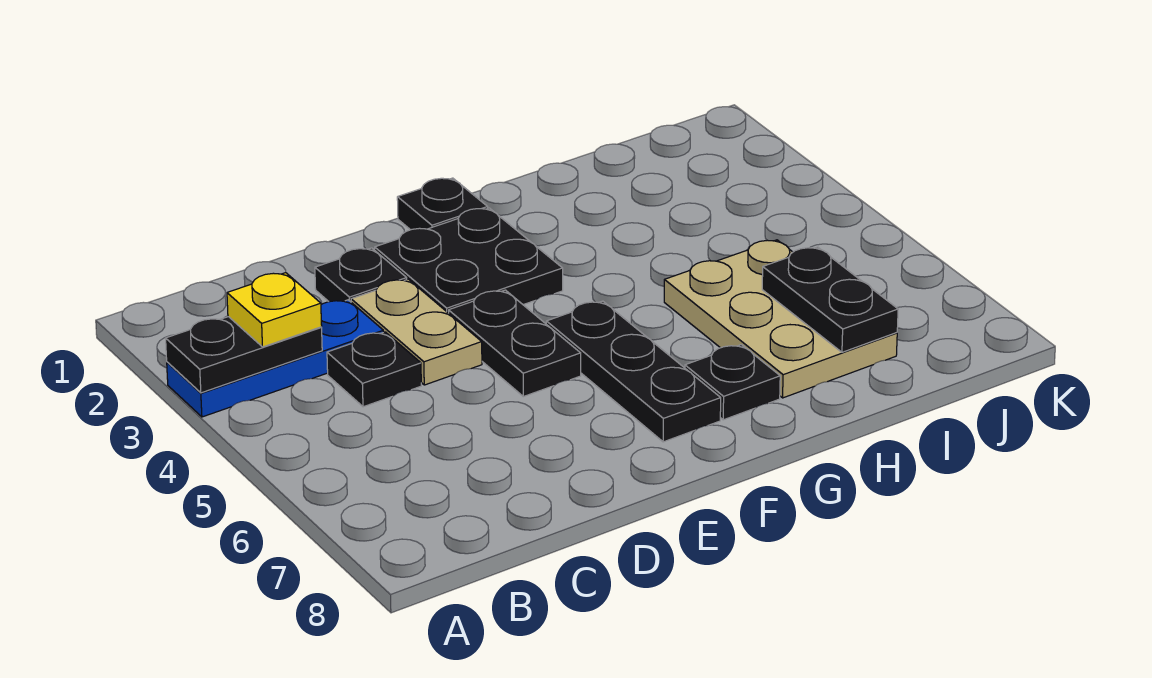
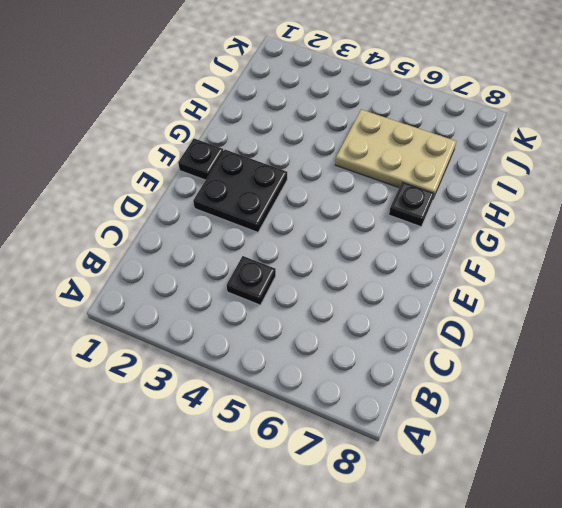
none -> blue 1x3 plate [167,300,383,417]
none -> black 1x1 plate [315,248,407,302]
none -> tan 1x2 plate [351,279,482,385]

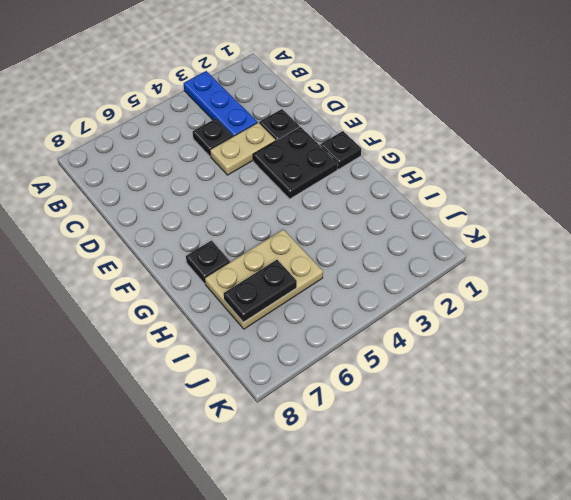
none -> black 1x2 plate [449,290,581,397]
none -> black 1x3 plate [546,301,721,442]
none -> black 1x2 plate [166,317,322,393]

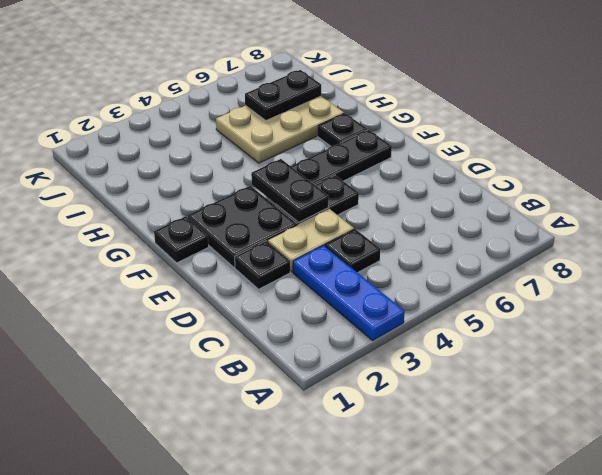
black 1x2 plate [251,159,329,222] -> black 1x2 plate moved to [166,317,322,393]
none -> yellow 1x1 plate [227,273,322,347]

